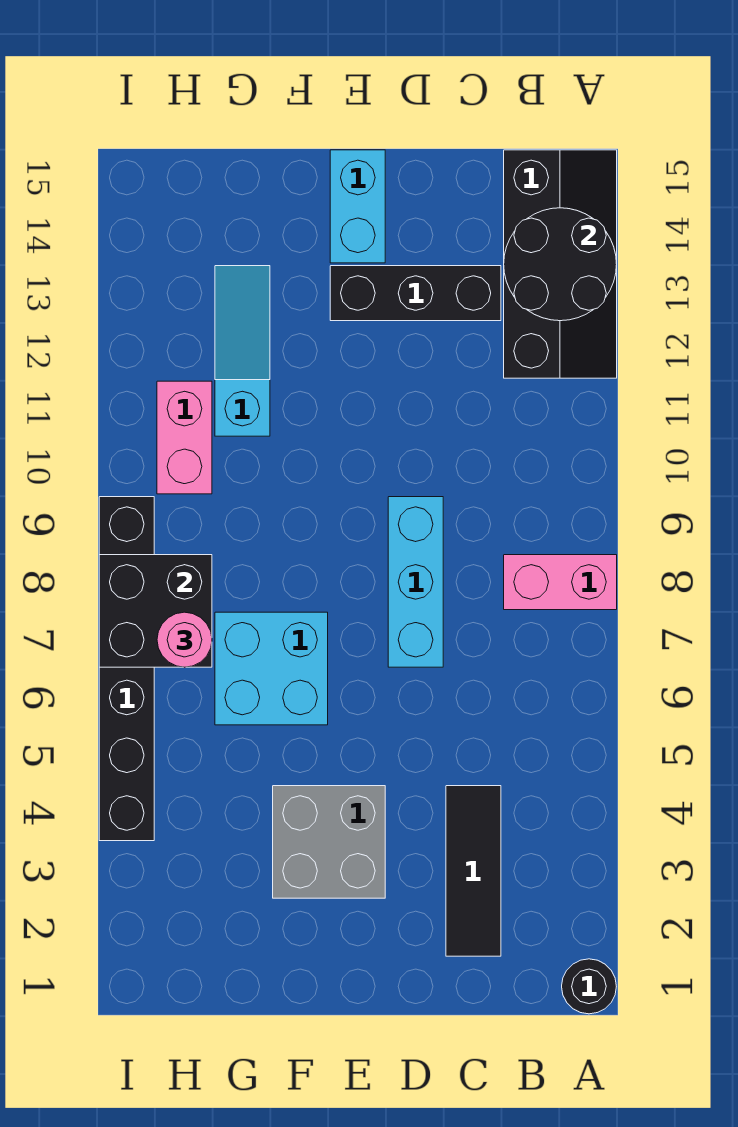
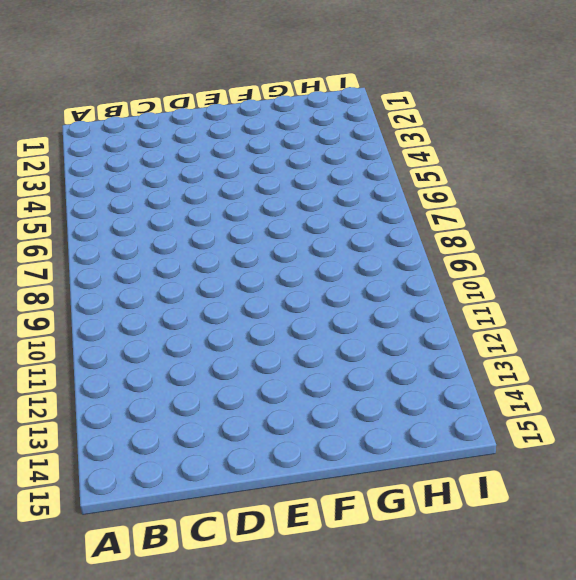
none -> black 1x1 round brick [562,959,616,1014]
none -> pink 1x2 brick [504,555,617,610]
none -> black 2x4 slope [504,150,617,378]

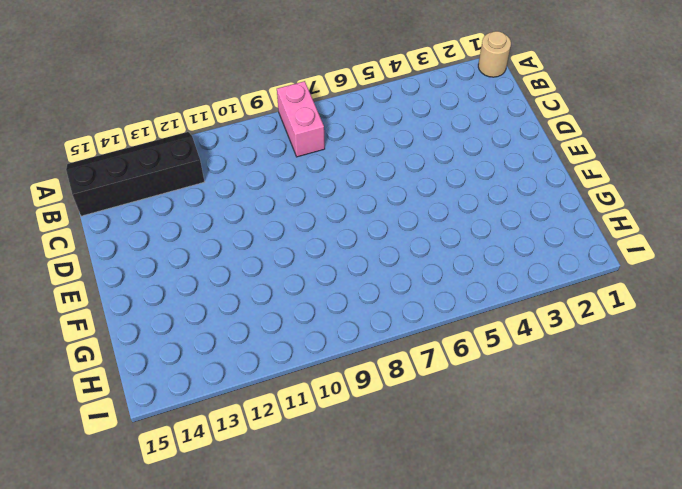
tan 1x1 round brick [478,31,511,77] -> black 1x1 round brick [562,959,616,1014]
none -> black 1x3 tile [446,786,501,956]
none -> black 1x3 brick [330,266,501,321]
none -> cyan 1x3 brick [388,497,443,667]

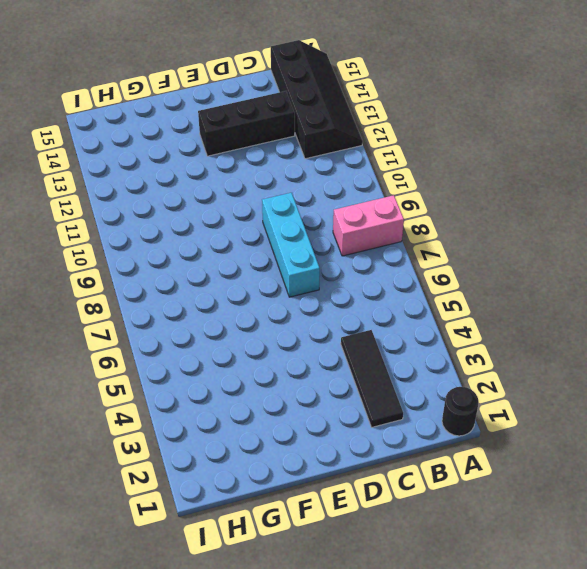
none -> grey 2x2 brick [273,786,385,898]
none -> cyan 1x2 brick [330,150,385,263]
none -> cyan 2x2 brick [215,612,328,725]

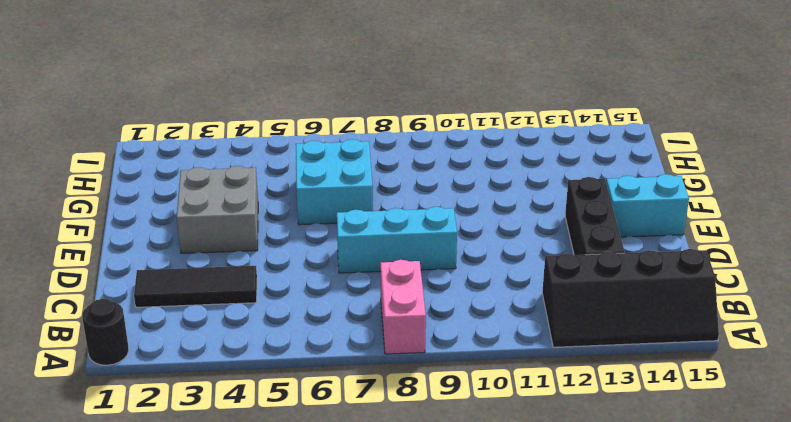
none -> cyan 1x3 slope [215,266,270,436]
none -> pink 1x2 brick [157,381,212,494]
none -> black 1x6 brick [99,497,154,841]

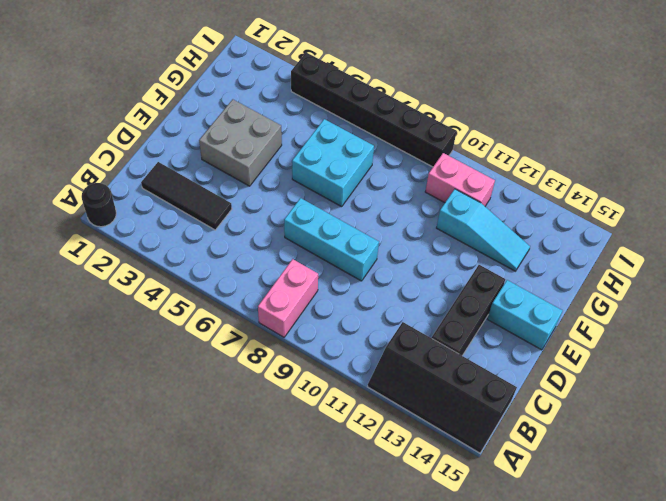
none -> black 2x2 round brick [504,208,617,321]
none -> black 2x2 brick [99,555,212,667]
none -> pink 1x1 round brick [157,612,212,667]

